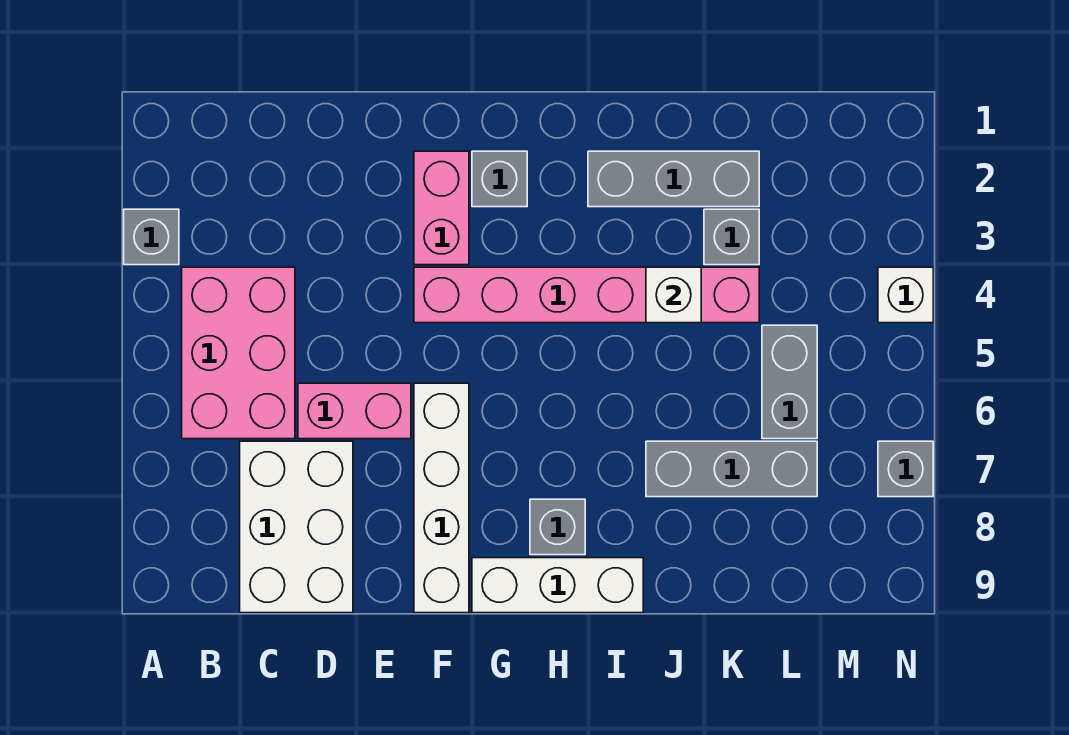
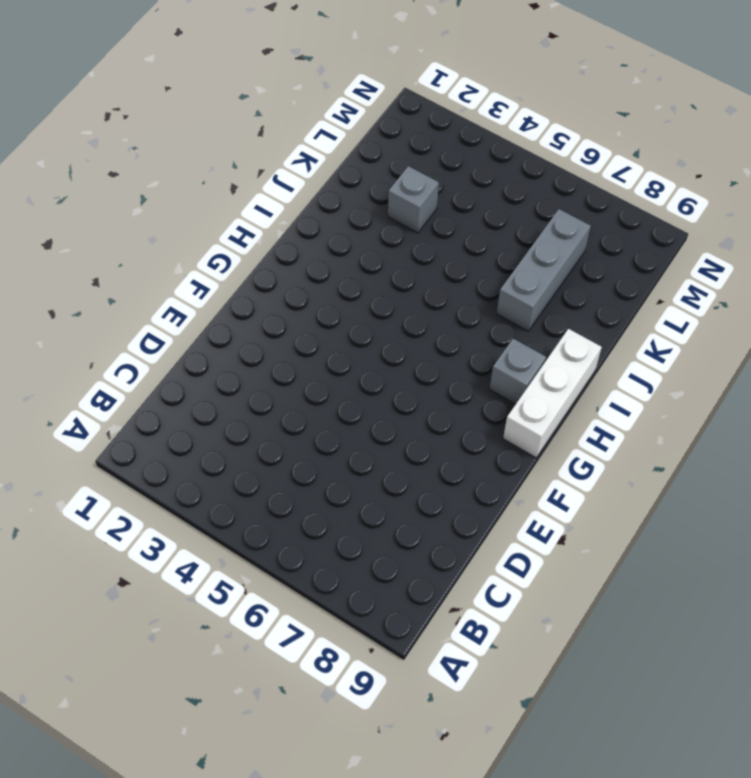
none -> grey 1x1 brick [124,209,179,265]
none -> pink 2x3 brick [182,267,295,439]
none -> white 2x3 brick [240,441,353,613]

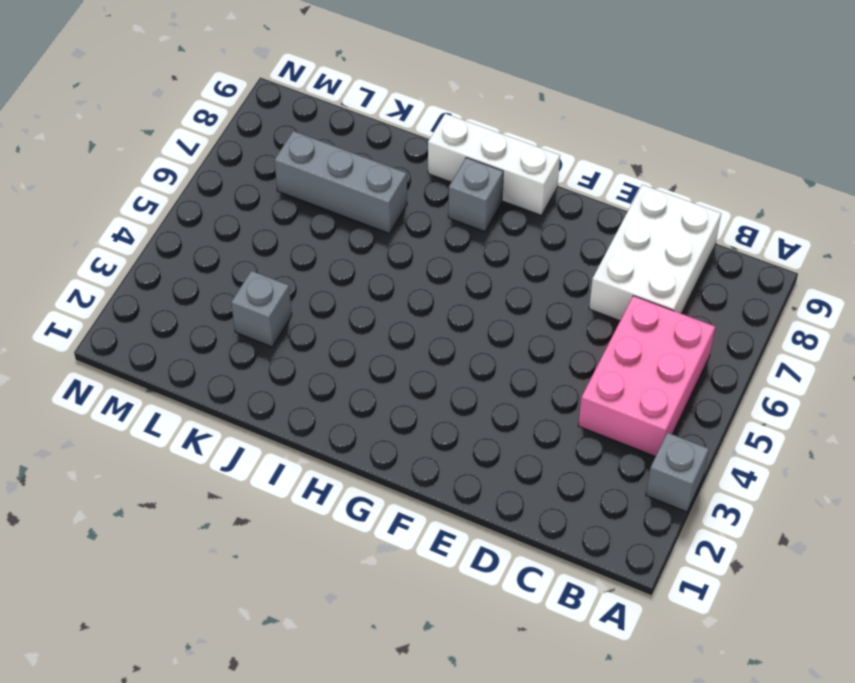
none -> pink 1x2 brick [298,383,411,439]
none -> pink 1x2 brick [414,151,469,265]
none -> pink 1x6 brick [414,267,759,323]

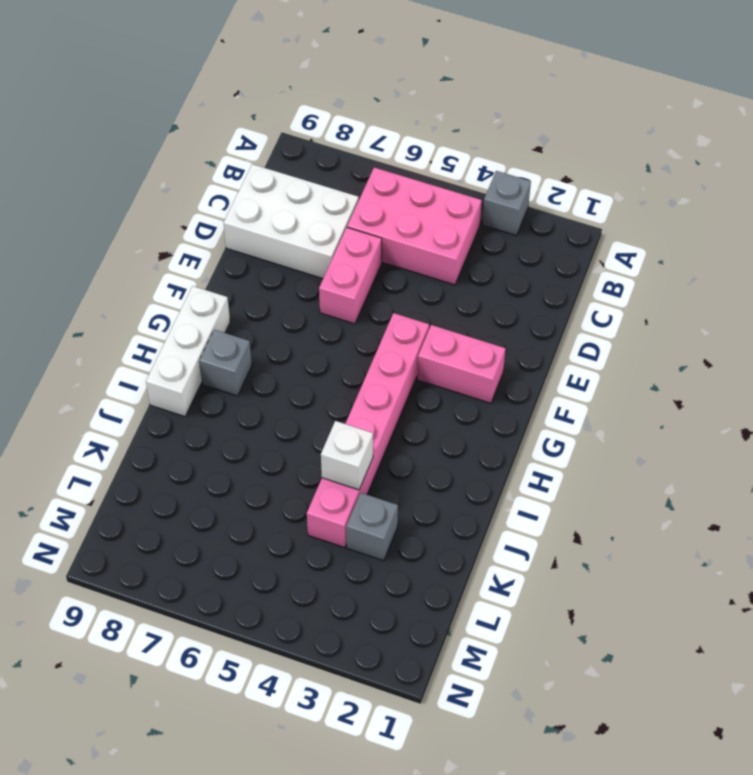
none -> white 1x4 brick [414,383,469,613]
none -> grey 1x1 brick [472,151,527,207]
none -> grey 1x3 brick [588,151,759,207]

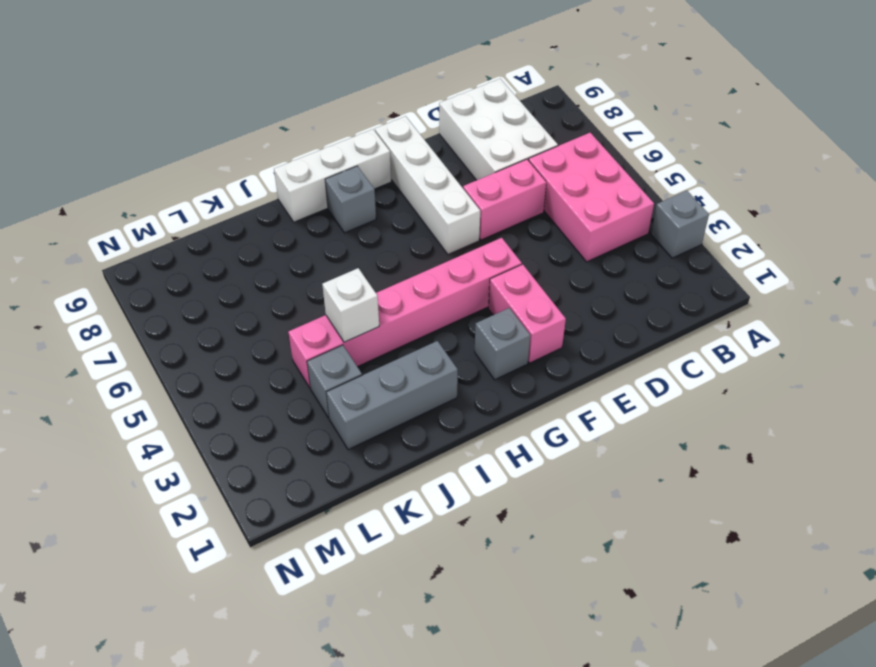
none -> grey 1x3 brick [646,441,817,497]
none -> grey 1x2 brick [762,325,817,439]
none -> white 1x1 brick [878,267,933,323]

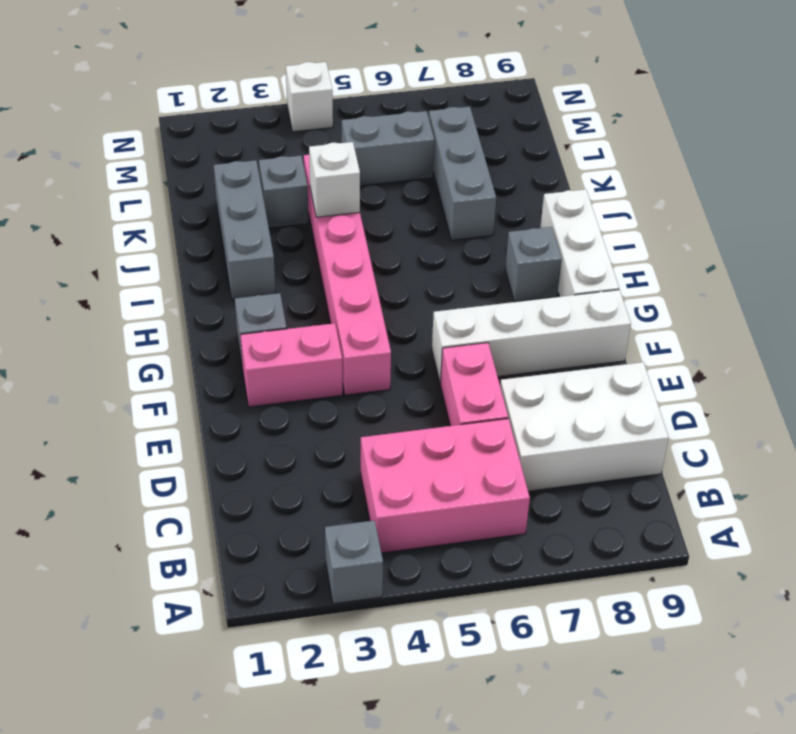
none -> grey 1x1 brick [878,441,933,497]

